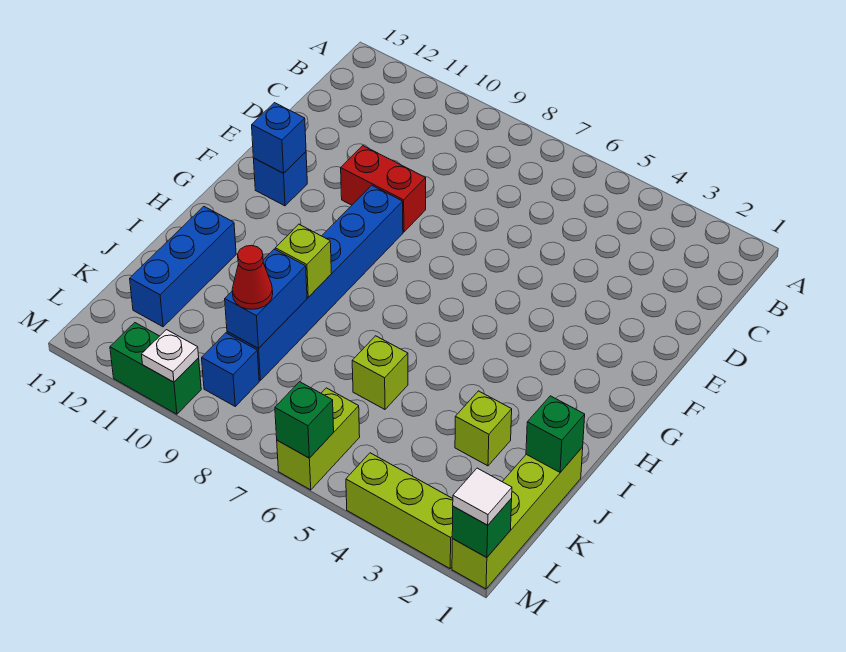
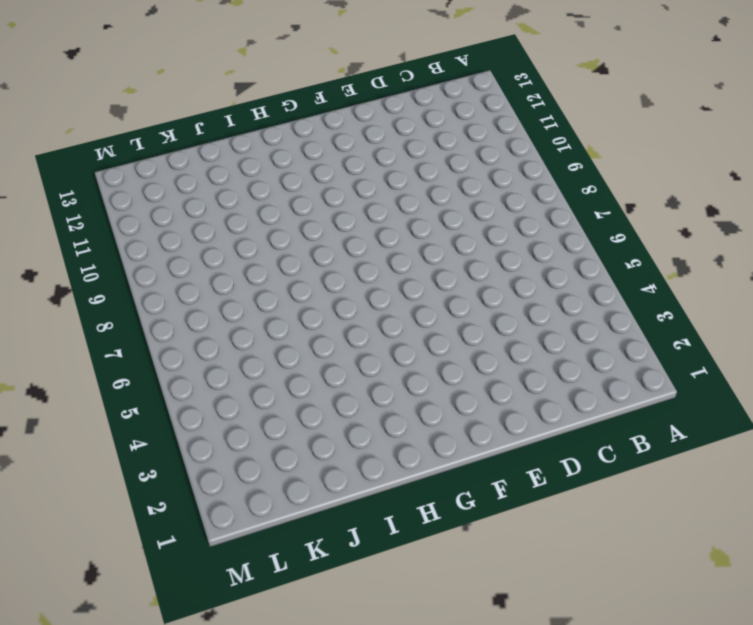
none -> red 1x2 brick [341,146,426,232]
none -> blue 1x6 brick [227,185,403,380]
none -> blue 1x1 brick [254,152,307,206]

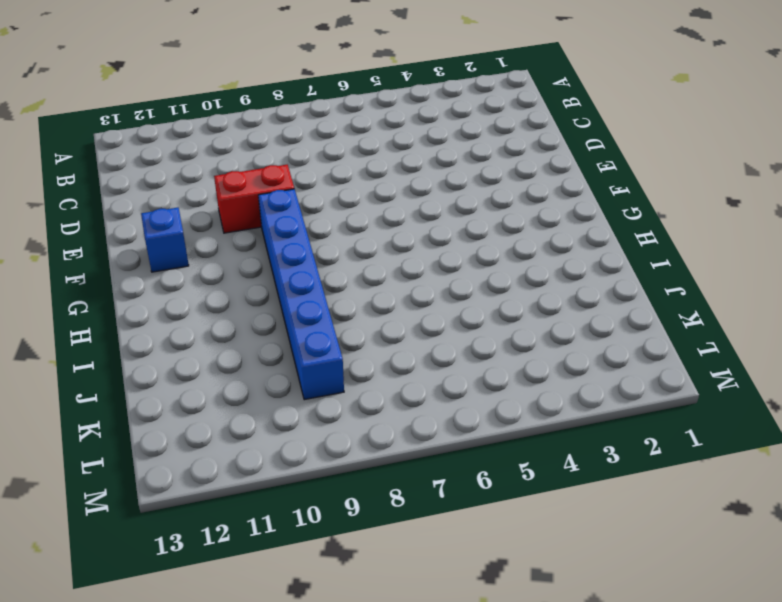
none -> blue 1x3 brick [130,207,236,327]
none -> lime 1x4 brick [452,447,583,589]
none -> lime 1x1 brick [455,391,512,466]

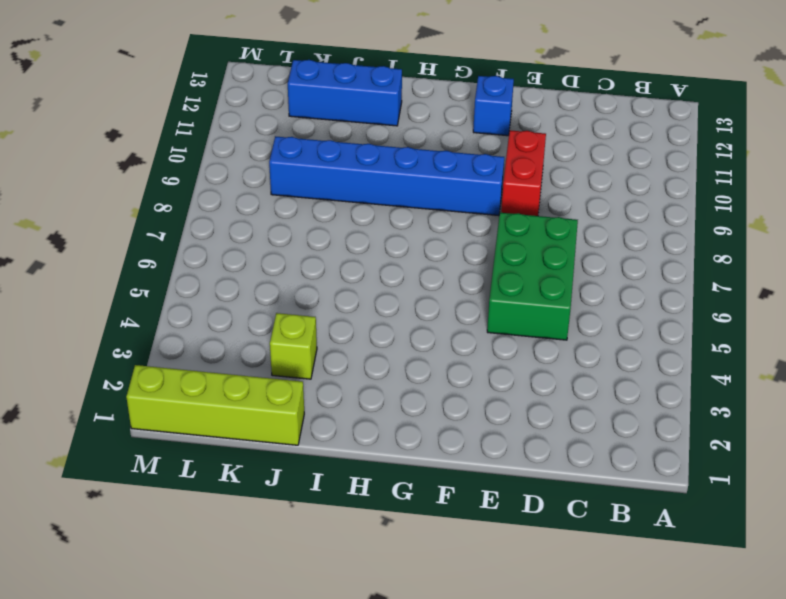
green 2x3 brick [487,213,578,340] -> none
none -> lime 1x1 brick [352,336,408,409]
none -> lime 1x2 brick [277,388,360,490]
none -> blue 1x1 brick [202,333,259,406]

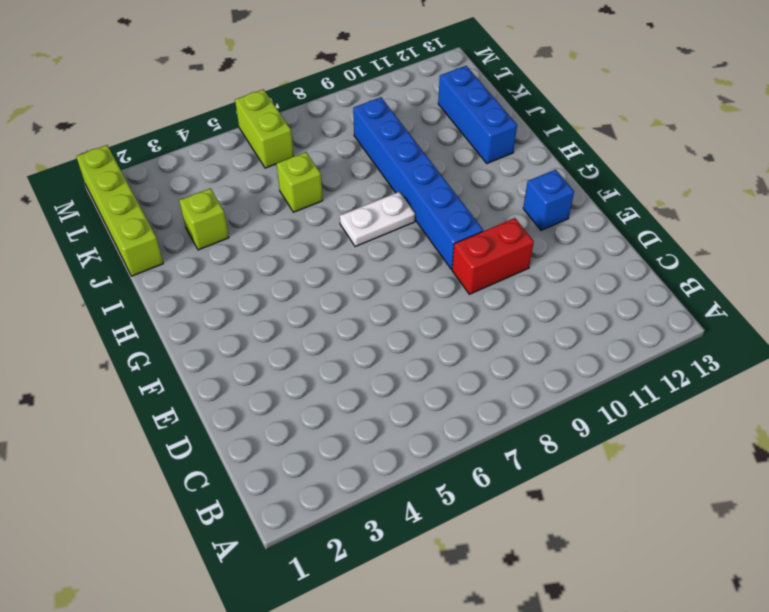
white 1x2 plate [340,192,415,246] -> none
none -> blue 1x1 brick [202,333,259,406]
none -> lime 1x3 brick [346,453,453,568]
none -> green 1x2 brick [110,323,201,414]

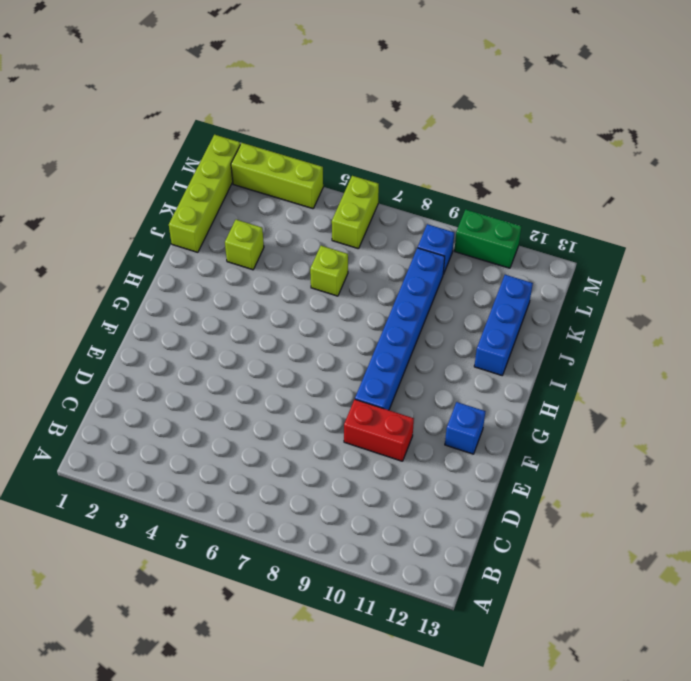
none -> blue 1x1 brick [252,103,306,173]
none -> lime 1x1 brick [275,224,332,297]
none -> green 1x1 brick [526,396,585,472]

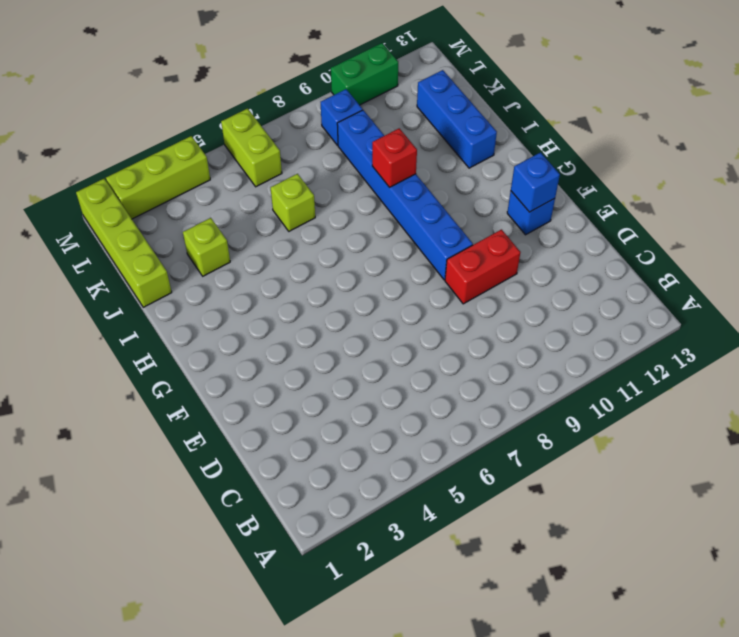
red 1x1 brick [372,128,417,187] -> lime 1x1 brick [275,224,332,297]
none -> green 1x1 brick [526,396,585,472]
none -> blue 1x2 brick [225,249,307,348]
none -> green 1x1 brick [452,498,512,558]

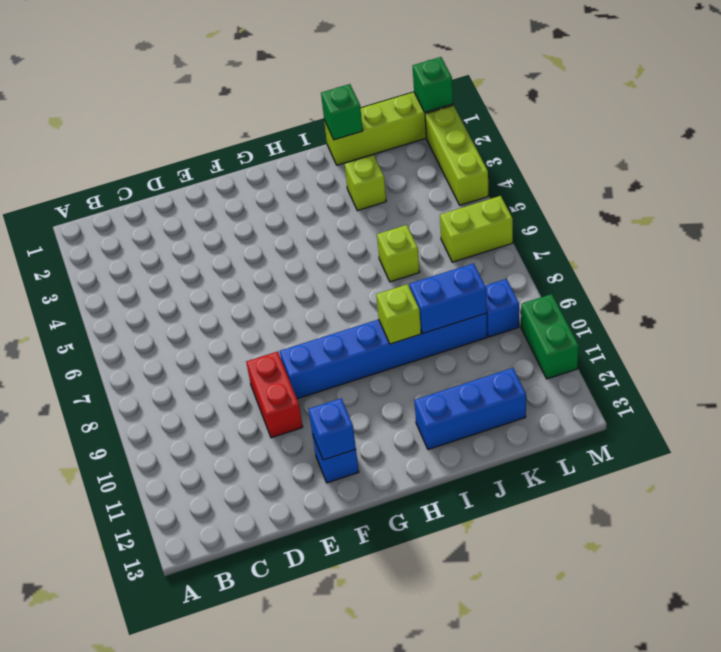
none -> green 1x1 brick [275,382,334,458]
none -> white 1x1 plate [141,330,199,382]
none -> red 1x1 cone [232,245,273,309]

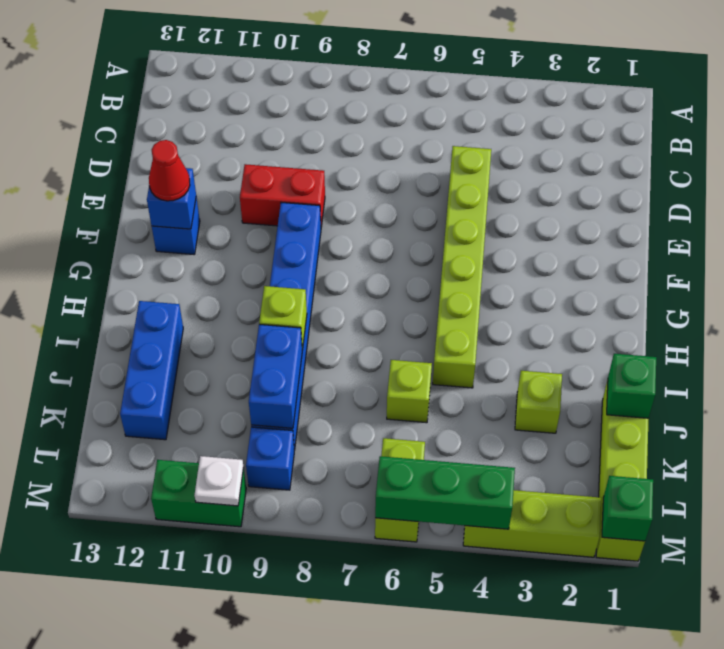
lime 1x6 brick [433,146,491,388] -> none
red 1x1 cone [149,140,190,201] -> red 1x1 cone moved to [232,245,273,309]
green 1x3 brick [375,456,515,529] -> green 1x1 brick [275,382,334,458]
none -> white 1x1 tile [453,468,512,525]

